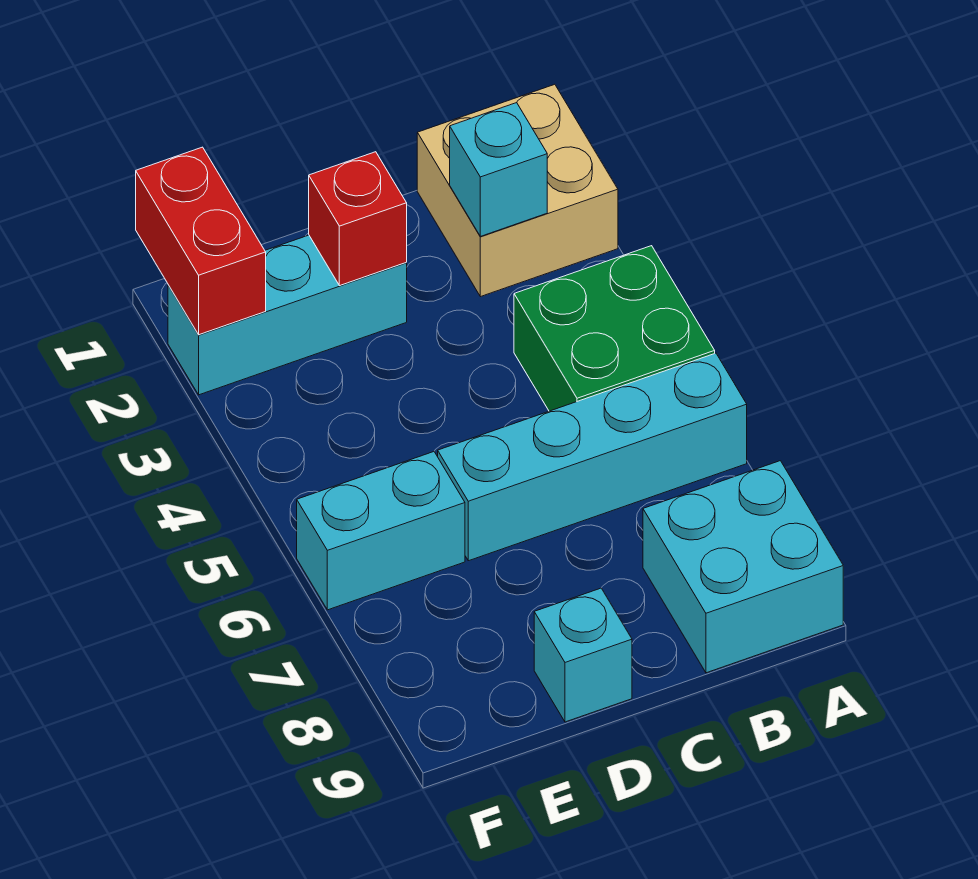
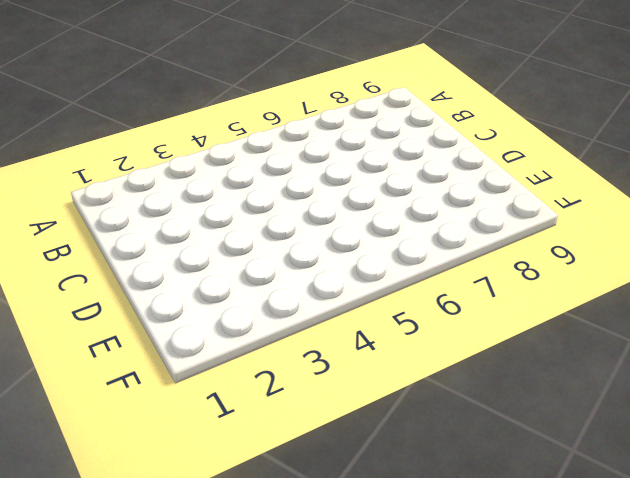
none -> tan 2x2 brick [417,84,618,297]
none -> green 2x2 brick [514,246,715,411]

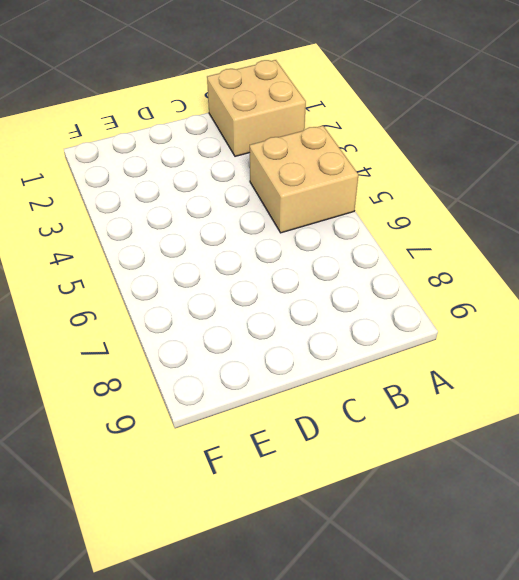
tan 2x2 brick [250,126,358,233] -> green 2x2 brick [514,246,715,411]
none -> cyan 1x4 brick [438,353,747,561]
none -> cyan 2x2 brick [643,461,843,673]

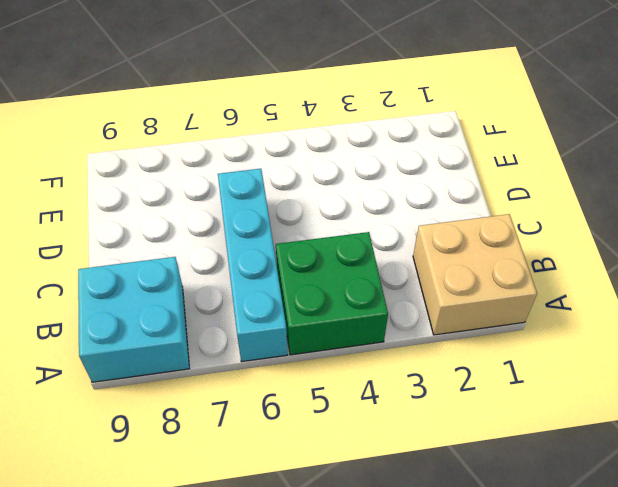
none -> cyan 1x3 brick [168,235,407,395]
none -> cyan 1x1 brick [534,588,632,722]

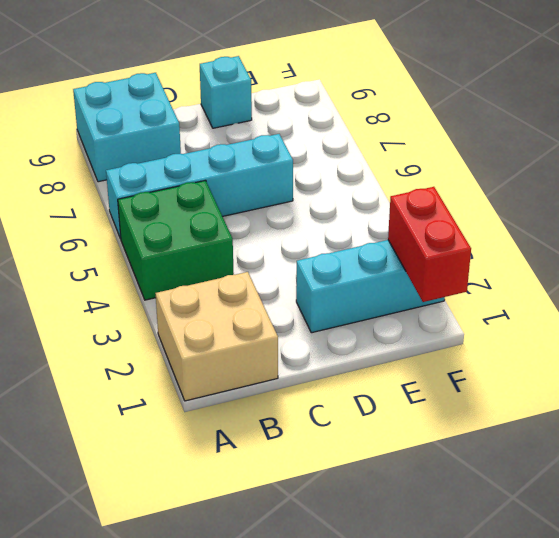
none -> cyan 1x2 brick [297,452,465,610]
none -> cyan 1x1 brick [450,103,547,236]

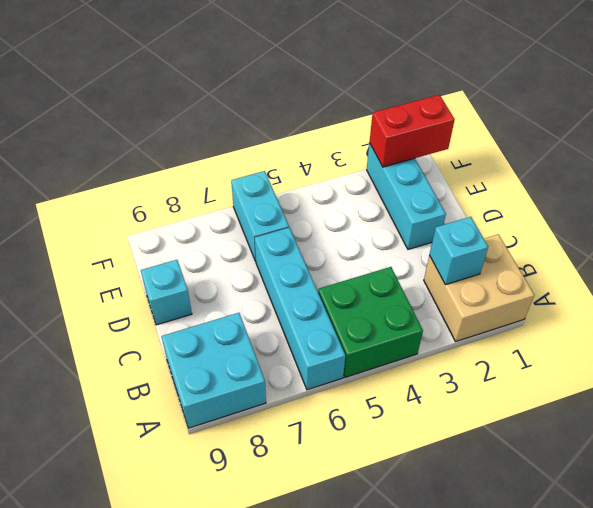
none -> red 1x1 brick [309,152,407,286]

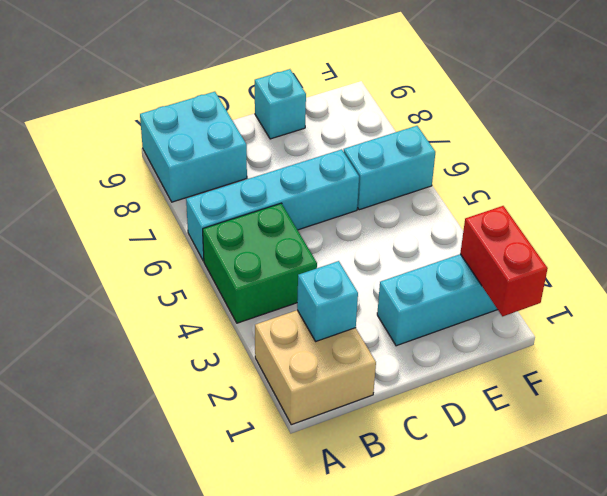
none -> red 1x1 brick [309,152,407,286]

